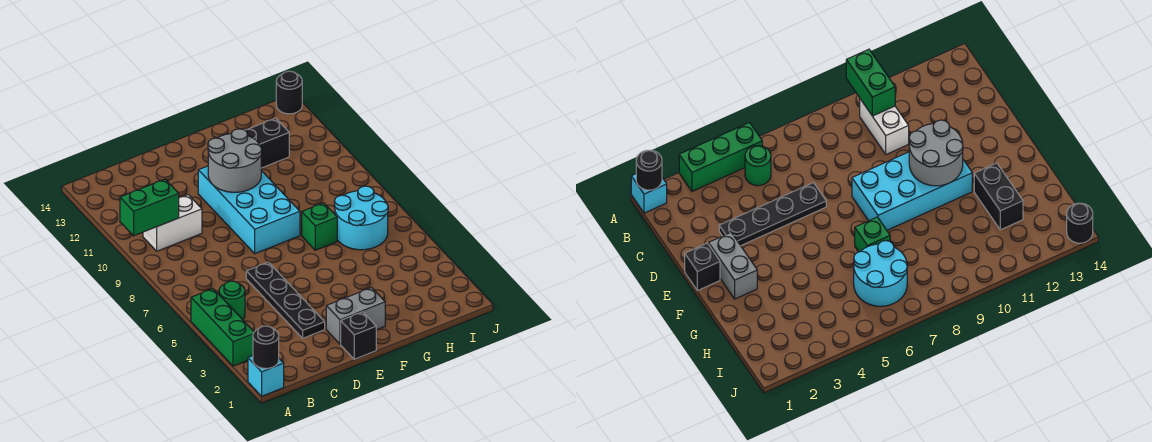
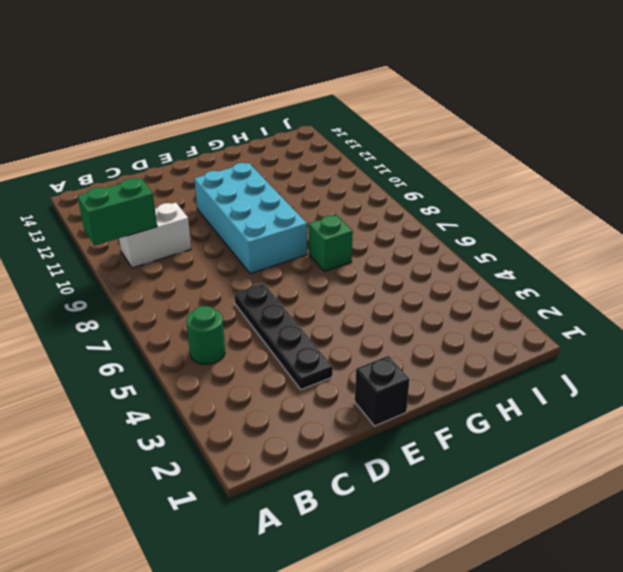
none -> cyan 1x1 brick [248,356,284,396]
none -> green 1x3 brick [191,289,254,366]
none -> grey 1x2 brick [326,288,385,344]

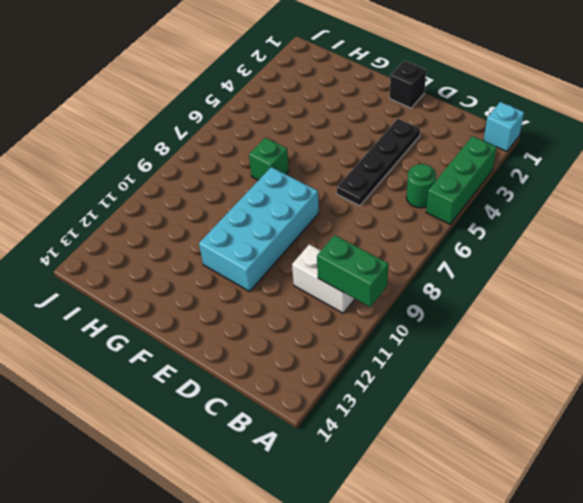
none -> grey 1x2 brick [326,288,385,344]
none -> black 1x2 brick [245,118,289,168]
none -> cyan 2x2 round brick [334,186,388,250]

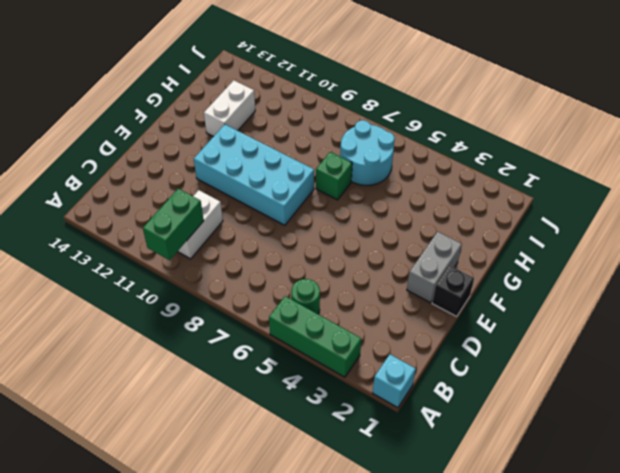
white 1x2 brick [204,80,255,137] -> black 1x2 brick [245,118,289,168]
none -> black 1x4 plate [246,262,325,338]
none -> black 1x1 round brick [276,71,302,114]
none -> black 1x1 round brick [253,326,279,369]

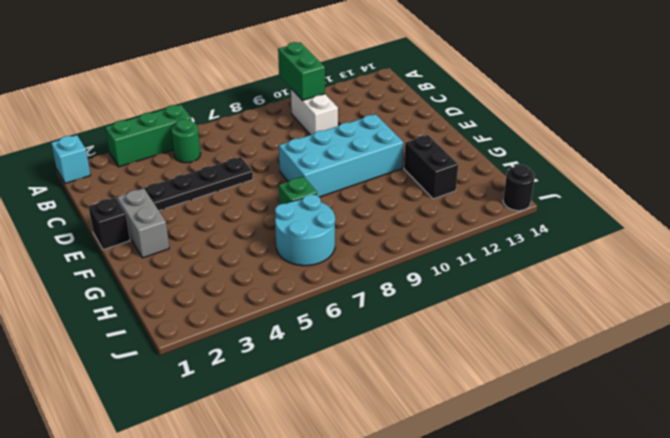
none -> black 1x1 round brick [253,326,279,369]
none -> grey 2x2 round brick [208,129,262,192]

